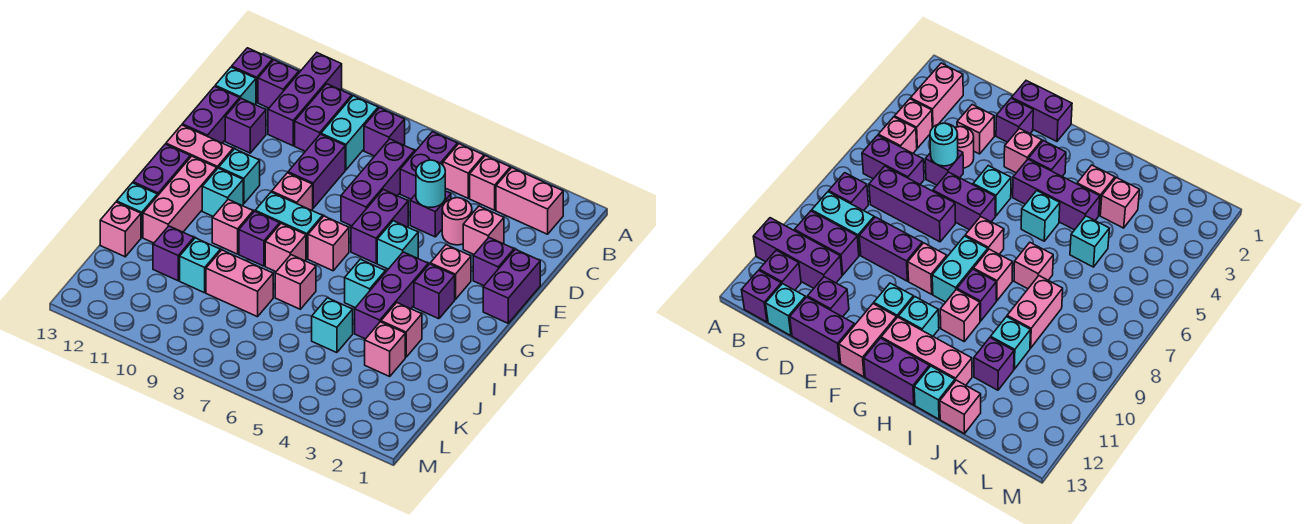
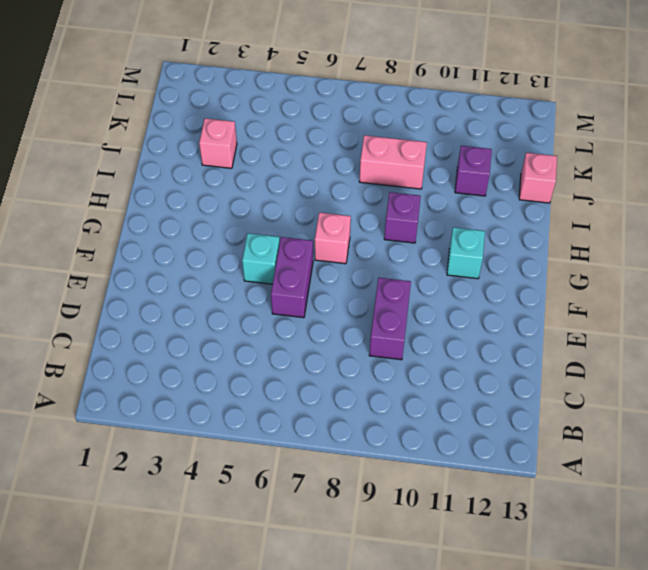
none -> purple 1x3 brick [268,53,342,146]
none -> pink 1x2 brick [496,168,563,234]
none -> pink 1x1 brick [470,156,510,210]
none -> pink 1x1 brick [443,144,484,198]

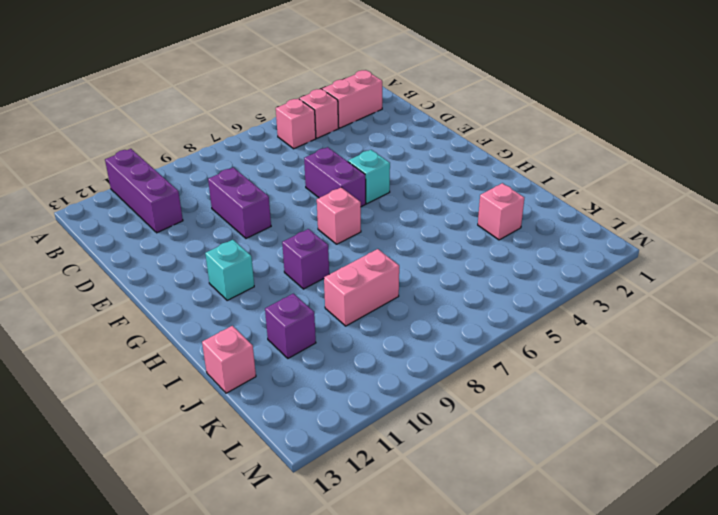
none -> purple 1x2 brick [400,132,458,199]
none -> purple 1x1 brick [364,108,405,156]
none -> cyan 1x2 brick [321,96,378,170]
none -> purple 1x2 brick [295,84,352,151]

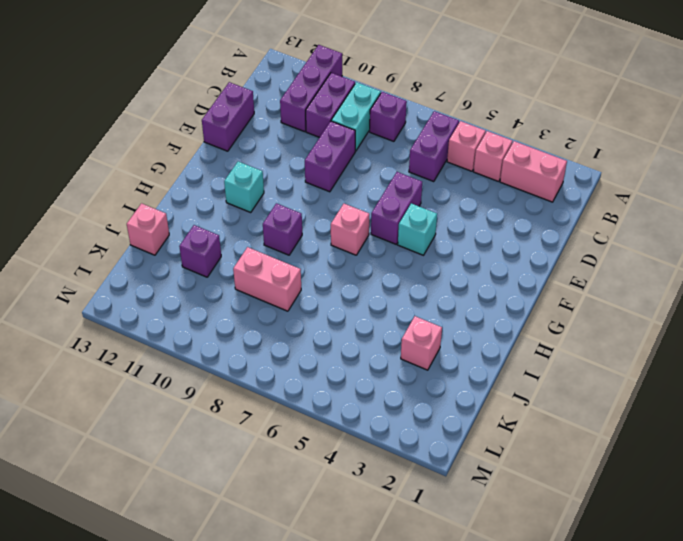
none -> purple 1x1 brick [258,60,299,108]
none -> purple 1x1 brick [232,48,272,102]
none -> purple 1x3 brick [341,139,415,226]
none -> cyan 1x1 brick [215,67,256,104]

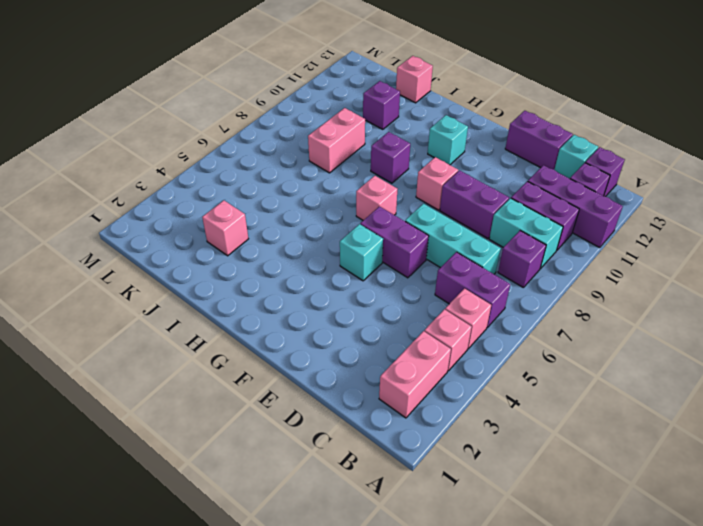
cyan 1x3 brick [405,204,501,274] -> purple 1x3 brick [341,139,415,226]
none -> pink 1x1 brick [463,206,504,254]
none -> pink 1x1 round brick [442,198,472,245]
none -> purple 1x1 brick [410,191,451,237]
none -> purple 1x1 brick [225,99,266,153]

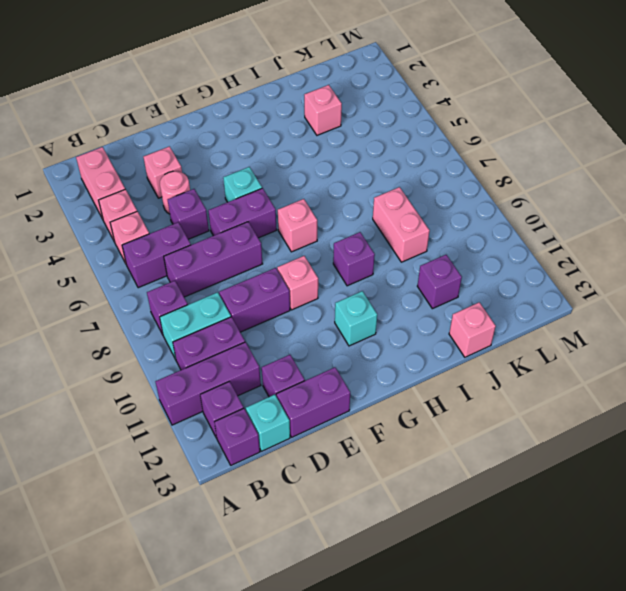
none -> purple 1x2 brick [483,249,540,323]
none -> purple 1x1 brick [473,238,514,286]
none -> pink 1x1 brick [430,245,471,299]
none -> cyan 1x1 brick [219,149,260,204]

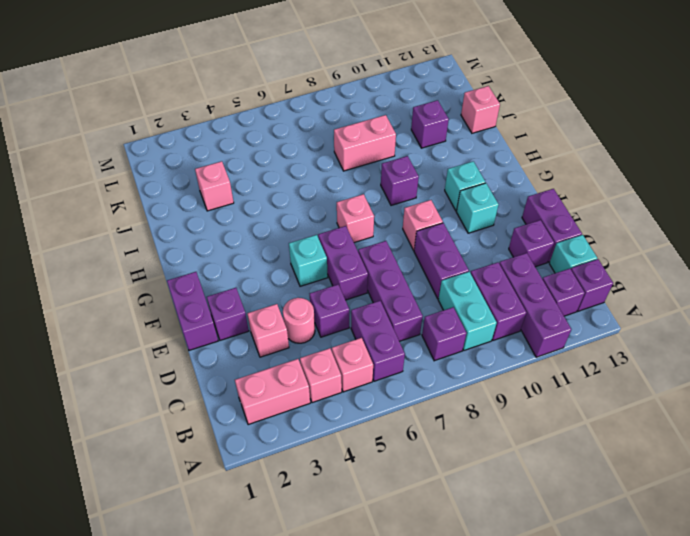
none -> pink 1x1 brick [430,245,471,299]
none -> pink 1x2 brick [166,125,233,169]
none -> purple 1x1 brick [414,264,455,319]
none -> purple 1x3 brick [355,252,428,339]

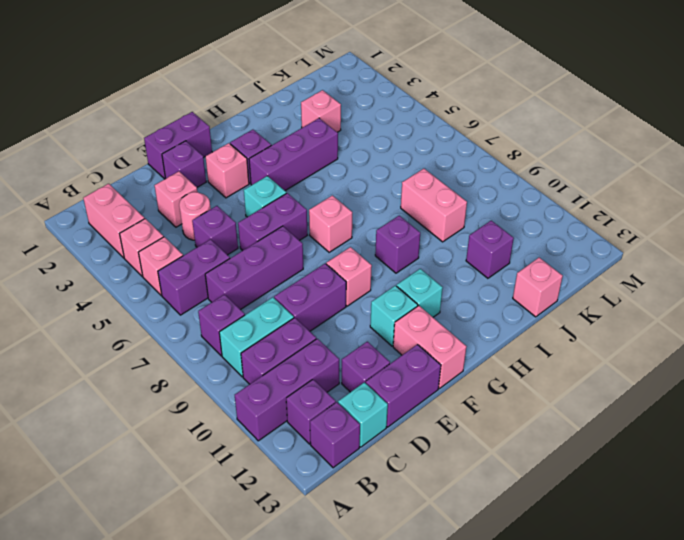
none -> cyan 1x2 brick [255,192,323,259]
none -> pink 1x3 brick [143,156,217,243]
none -> purple 1x2 brick [133,144,190,196]
none -> cyan 1x1 brick [345,259,385,308]

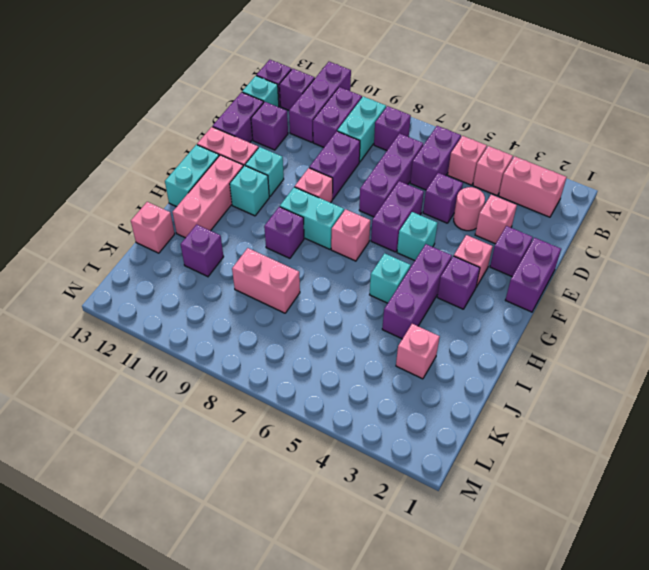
cyan 1x2 brick [165,145,219,207] -> purple 1x2 brick [133,144,190,196]
none -> pink 1x1 brick [265,224,306,272]
none -> pink 1x1 brick [212,199,253,254]
none -> pink 1x1 brick [381,303,422,357]
none -> pink 1x1 brick [275,255,316,309]

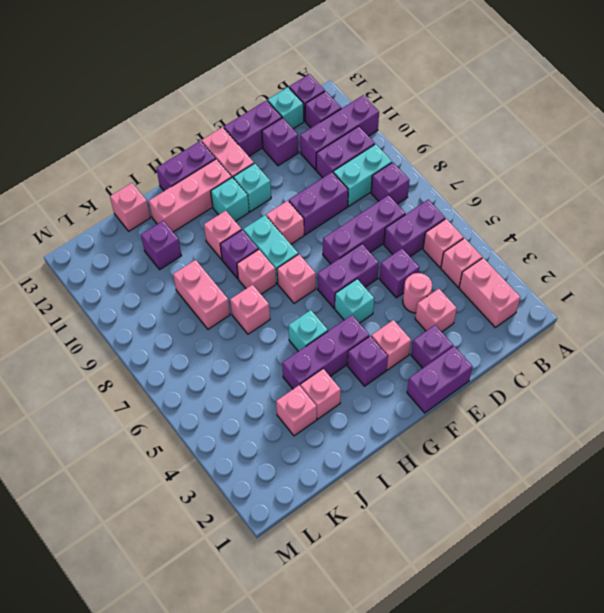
none -> cyan 1x1 brick [117,183,157,237]
none -> cyan 1x1 brick [312,298,353,353]
none -> cyan 1x1 brick [180,238,220,293]
none -> cyan 1x1 round brick [416,160,445,207]

